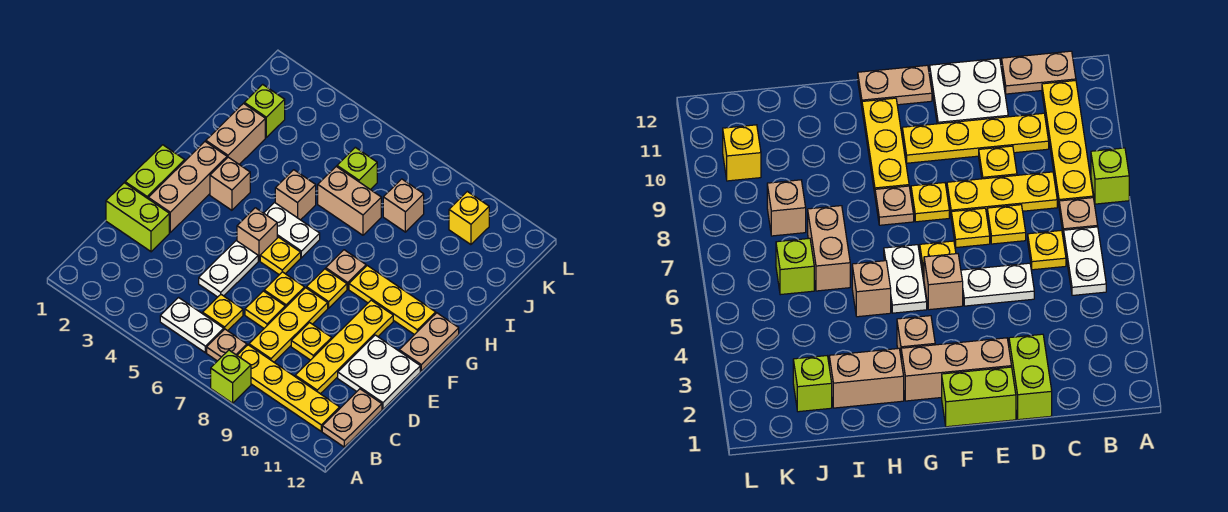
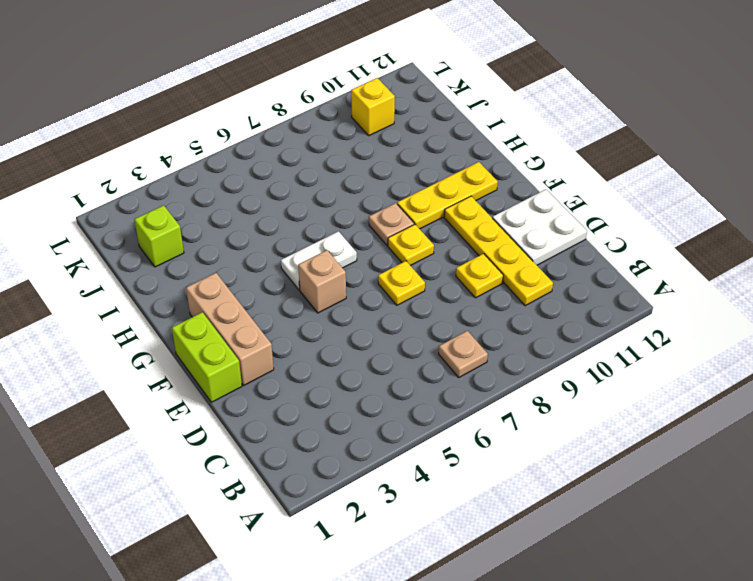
none -> lime 1x1 brick [211,350,251,403]
none -> white 1x2 plate [160,298,224,353]
none -> yellow 1x4 plate [237,345,340,431]
none -> tan 1x2 plate [322,389,382,447]

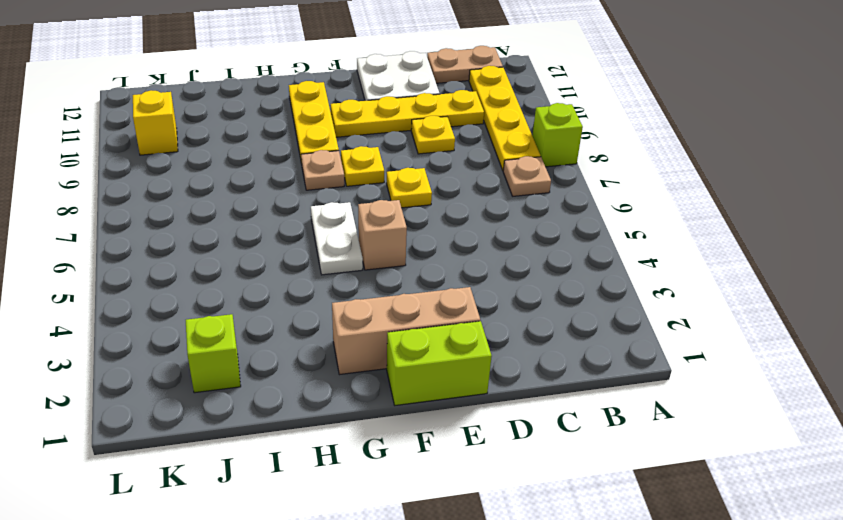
none -> white 1x2 plate [160,298,224,353]
none -> yellow 1x1 plate [203,295,243,331]
none -> yellow 1x3 plate [249,288,328,362]
none -> lime 1x2 brick [106,183,169,252]

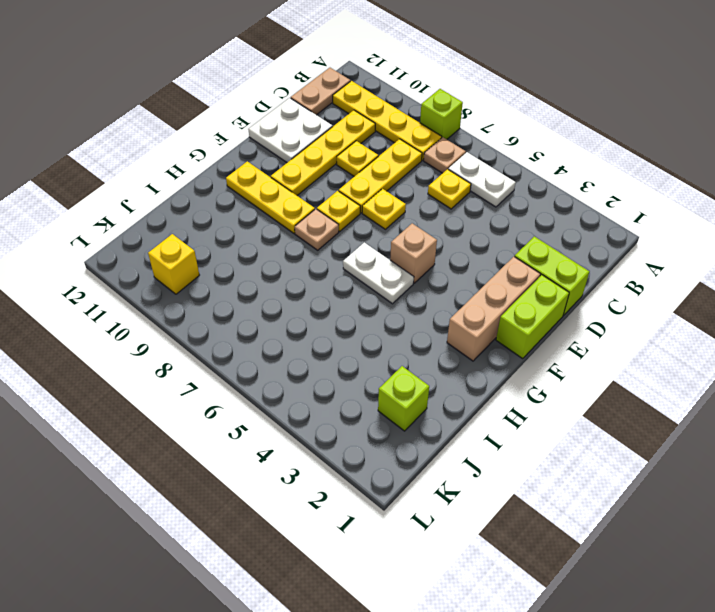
none -> white 1x2 plate [199,241,258,297]
none -> yellow 1x1 plate [245,291,285,328]
none -> yellow 1x1 plate [260,237,301,275]
none -> tan 1x2 plate [399,313,459,371]

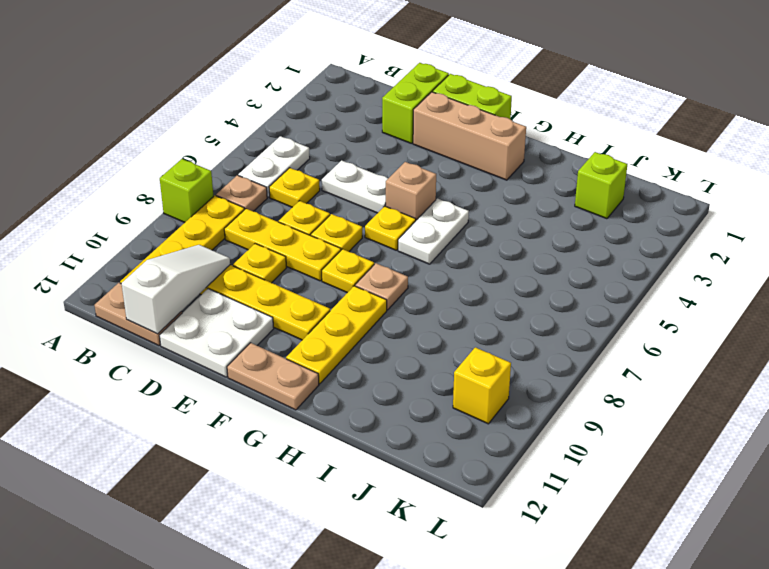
white 1x3 slope [121,245,230,334] -> none
none -> tan 1x1 brick [210,157,250,210]
none -> tan 1x2 brick [206,104,265,164]
none -> tan 1x1 brick [275,170,316,220]
none -> tan 1x2 brick [318,167,381,235]

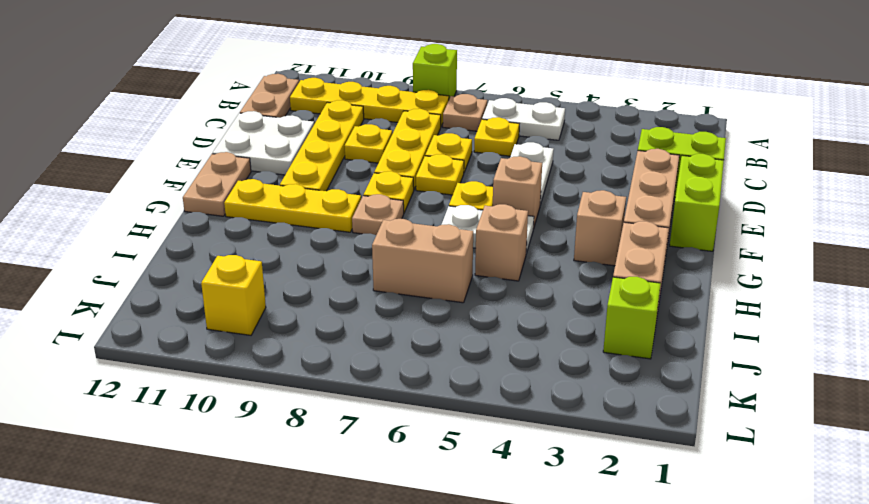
none -> lime 1x1 brick [337,147,377,190]
none -> tan 1x1 brick [383,179,424,232]

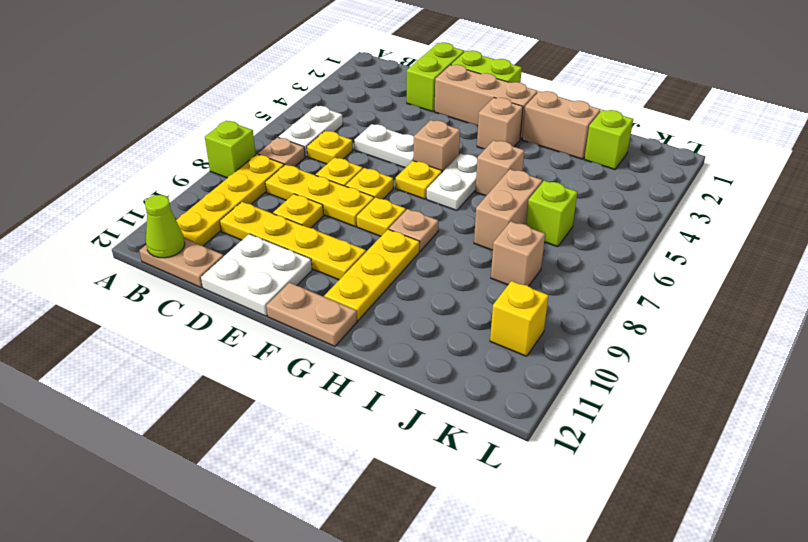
lime 1x1 cone [145,195,185,258] -> none

